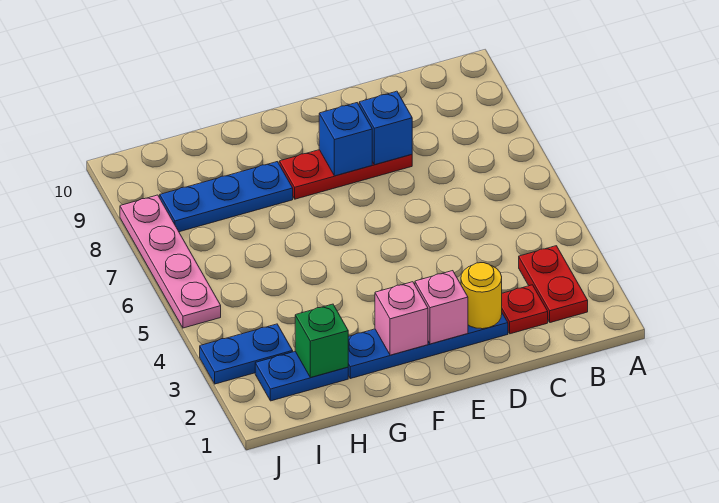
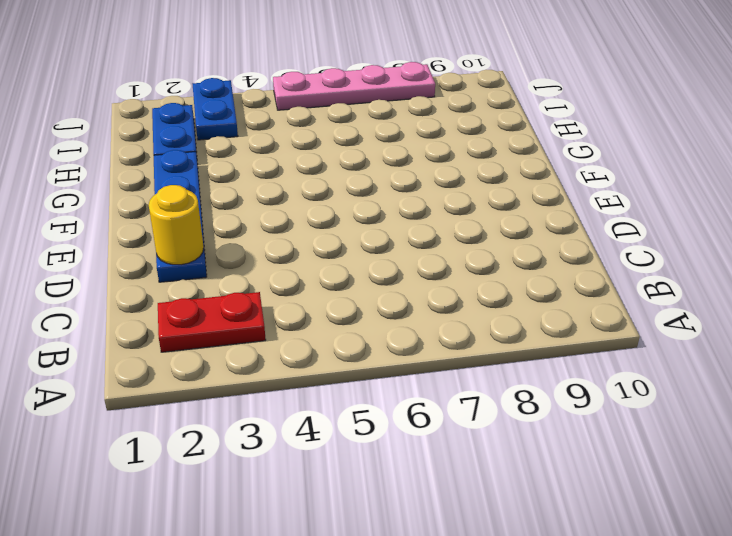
none -> red 1x1 plate [502,285,548,334]
none -> red 1x3 plate [279,150,412,199]
none -> blue 1x3 plate [160,162,293,232]

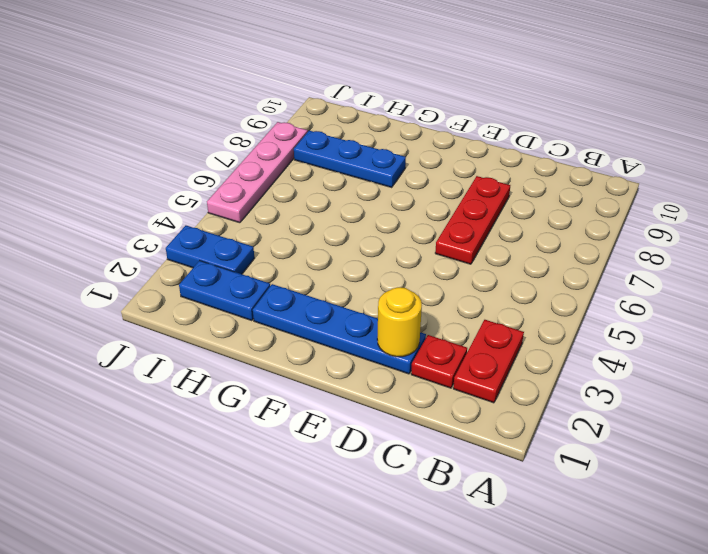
red 1x3 plate [435,176,510,264] -> red 1x3 plate turned to [279,150,412,199]
none -> blue 1x1 brick [359,91,412,165]
none -> pink 1x1 brick [415,271,468,344]
none -> blue 1x1 brick [319,103,372,176]

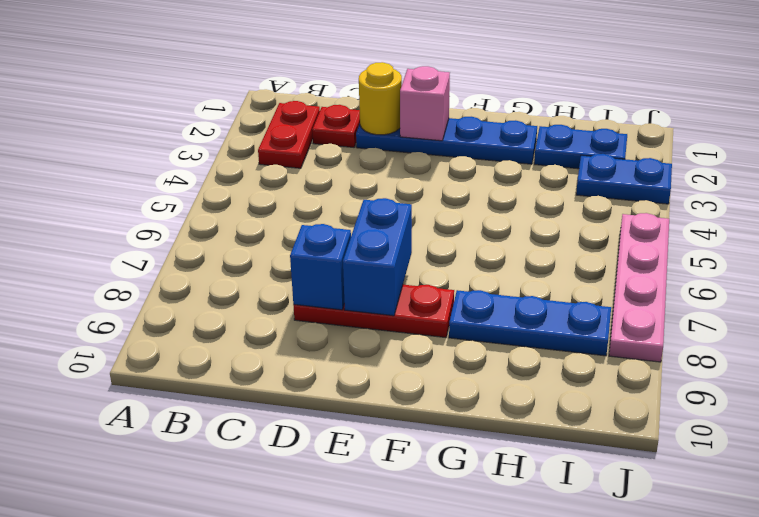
blue 1x2 brick [343,198,412,316] -> blue 1x1 brick [319,103,372,176]
none -> pink 1x1 brick [375,282,428,355]
none -> green 1x1 brick [295,304,348,378]

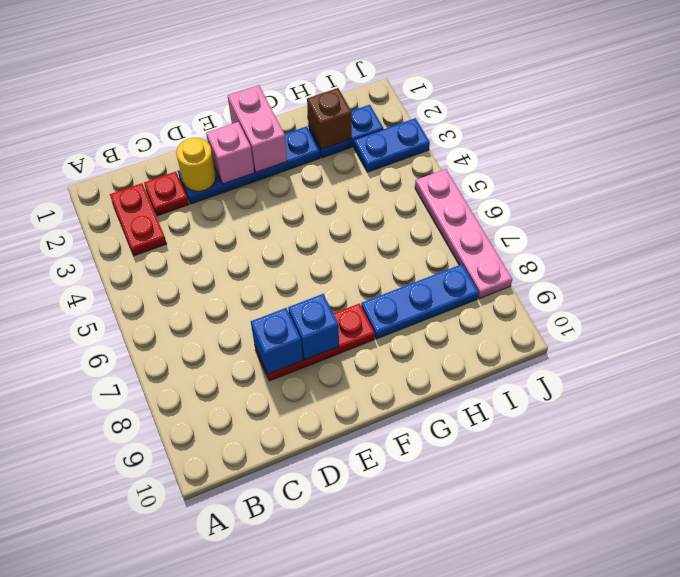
pink 1x2 brick [228,85,287,172] -> pink 1x1 brick [375,282,428,355]
brown 1x1 brick [307,88,352,149] -> green 1x1 brick [295,304,348,378]

